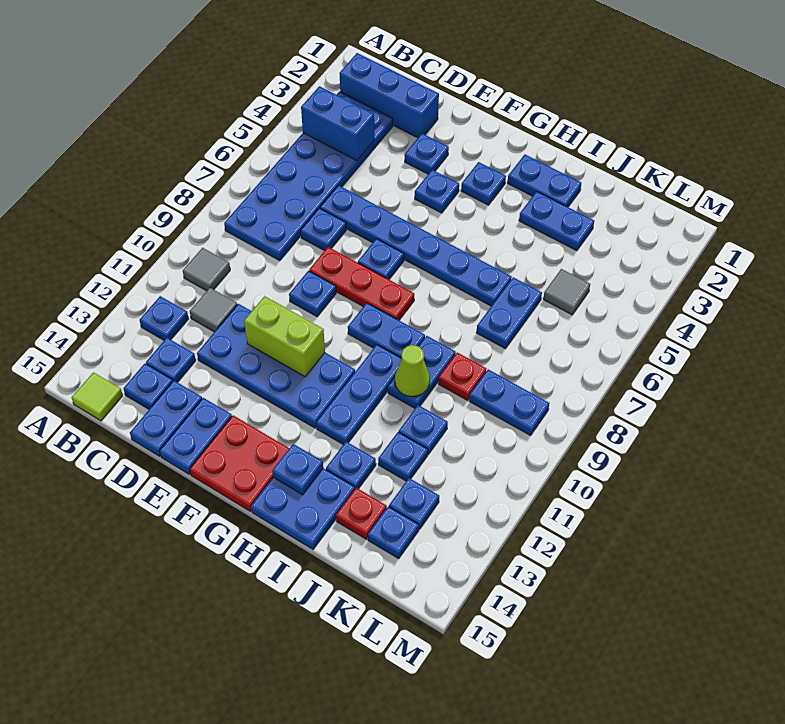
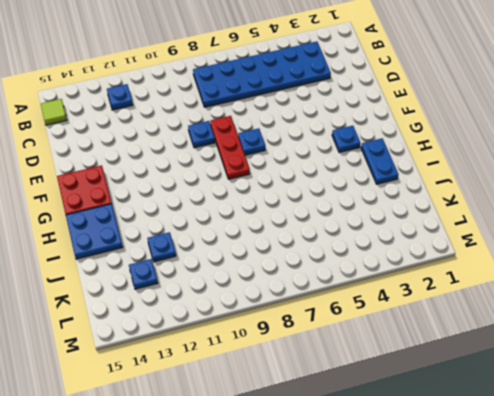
none -> blue 1x3 brick [340,53,439,138]
none -> grey 1x1 tile [183,248,230,291]
none -> grey 1x1 tile [190,288,237,332]
none -> blue 1x1 plate [146,338,196,382]

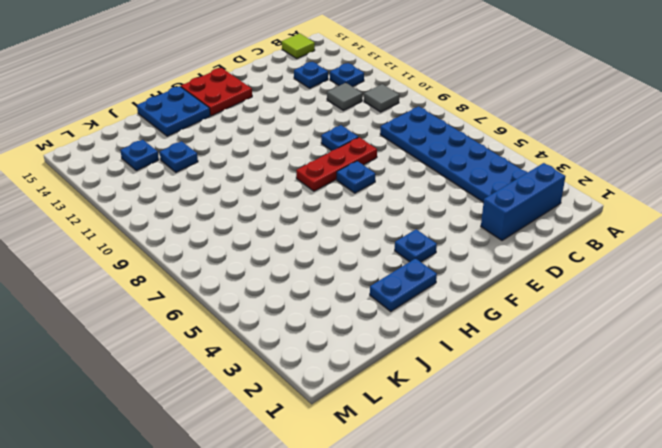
none -> blue 1x1 plate [124,364,173,409]
none -> blue 1x6 plate [320,185,512,306]
none -> blue 1x1 plate [300,208,346,251]
none -> blue 2x4 plate [197,304,355,428]

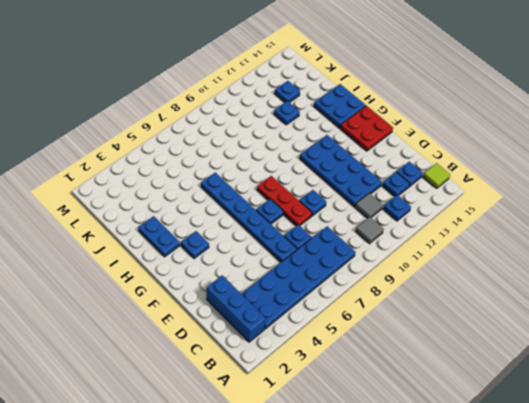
none -> blue 1x2 plate [130,381,202,456]
none -> blue 1x1 plate [405,133,449,174]
none -> blue 1x2 plate [160,398,232,474]
none -> blue 1x1 plate [415,170,459,213]

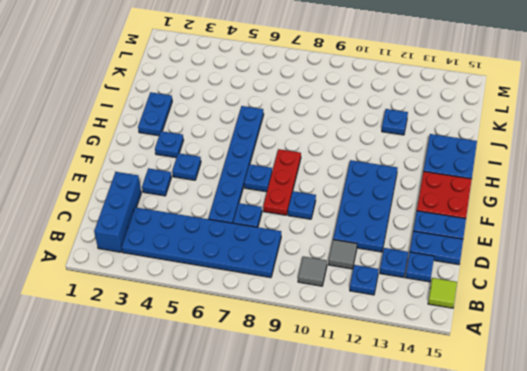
none -> blue 1x2 plate [348,303,425,358]
none -> blue 1x3 plate [316,345,402,445]
none -> blue 1x2 plate [519,191,594,251]
none -> blue 1x2 plate [388,336,456,408]

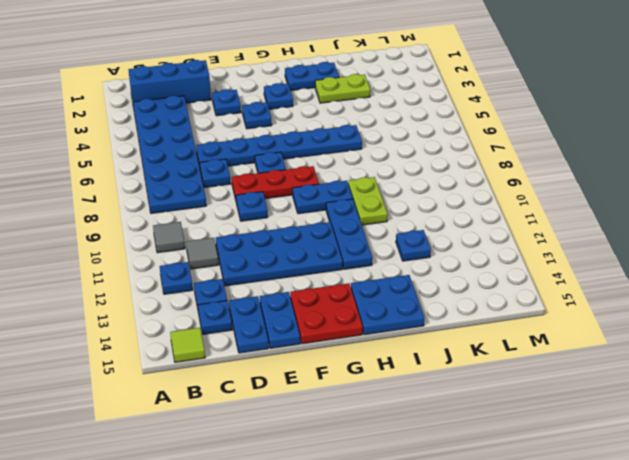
lime 1x2 plate [315,74,370,103] -> blue 1x2 plate [519,191,594,251]
lime 1x2 plate [348,177,388,225] -> blue 1x2 plate [388,336,456,408]
none -> blue 1x1 plate [326,442,376,489]
none -> blue 1x2 plate [476,277,542,349]
none -> red 1x1 plate [438,352,486,400]
none -> blue 1x1 plate [399,405,448,454]

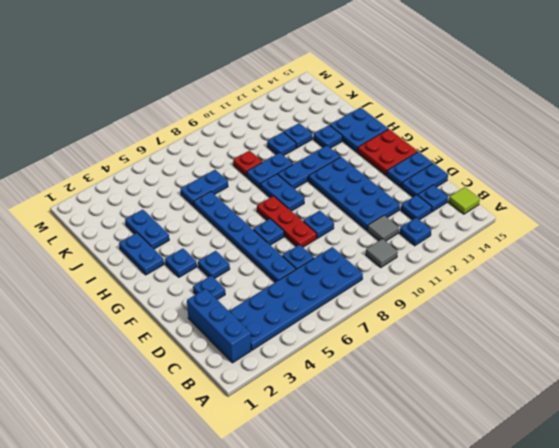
none -> red 1x1 plate [336,488,387,539]
none -> grey 1x1 tile [543,269,590,315]
none -> blue 1x2 plate [469,369,549,435]
none -> blue 1x1 plate [389,478,439,529]

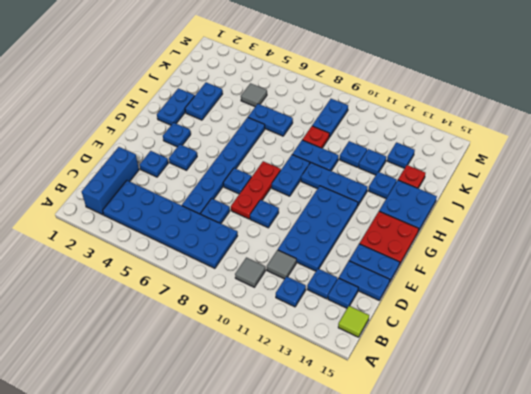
none -> blue 1x1 plate [368,507,419,558]
none -> blue 1x2 brick [301,86,374,160]
none -> lime 1x2 brick [244,296,325,377]
none -> blue 1x1 plate [272,444,323,495]

